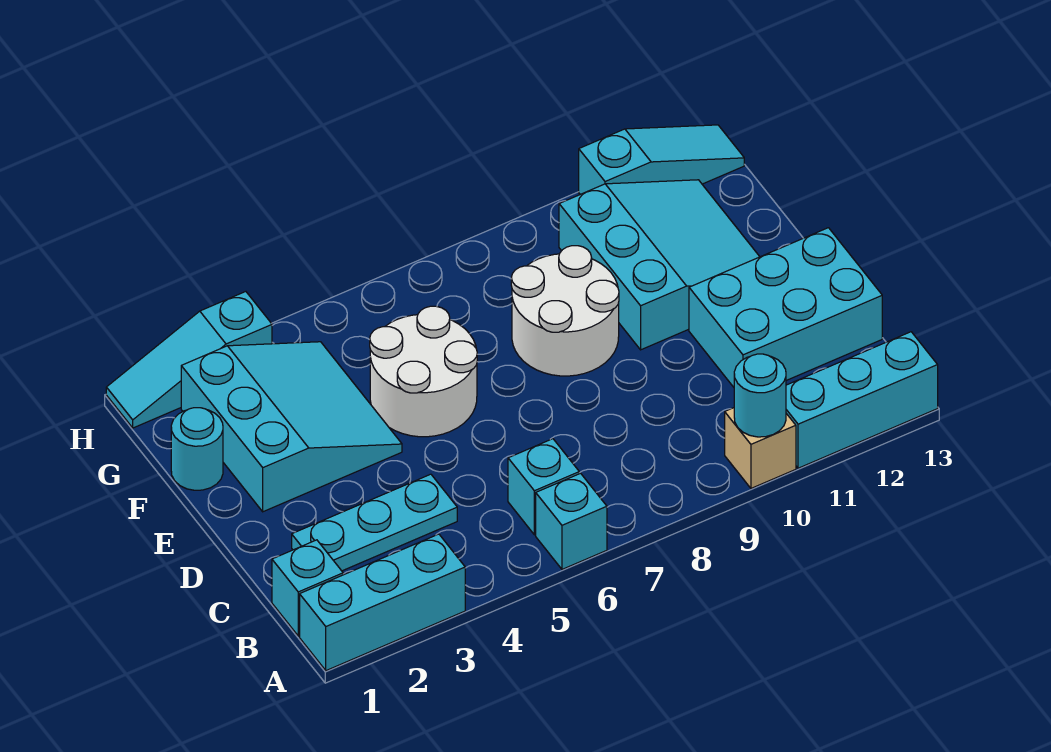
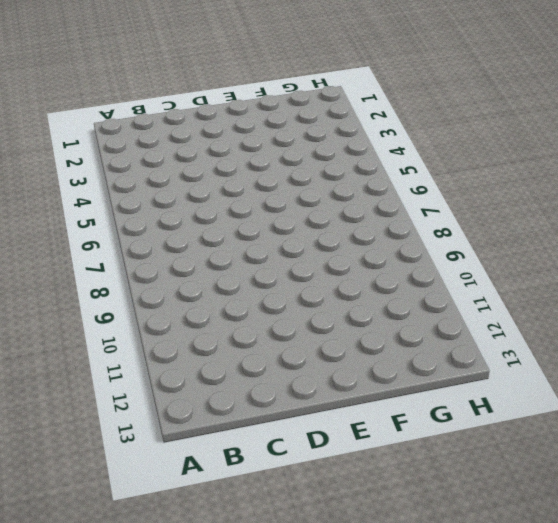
none -> cyan 1x3 brick [300,534,465,671]
none -> cyan 1x1 brick [536,473,607,569]
none -> tan 1x1 brick [725,408,796,488]

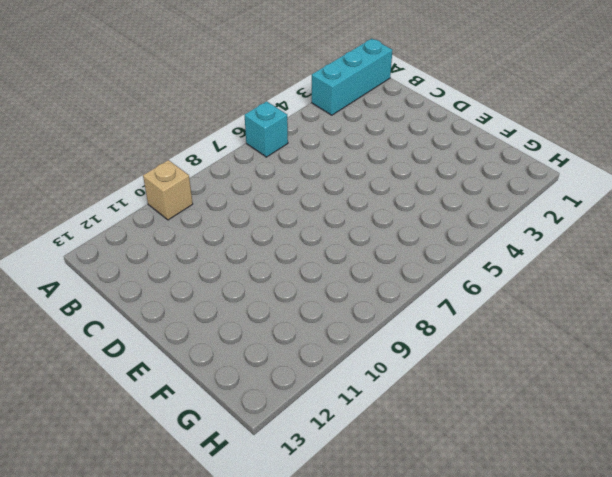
none -> cyan 1x3 brick [786,332,938,468]
none -> cyan 1x1 brick [272,540,343,636]
none -> cyan 1x1 brick [508,439,579,535]

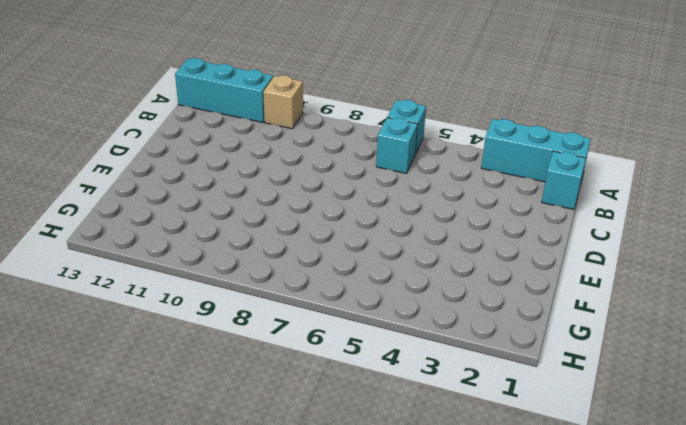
none -> cyan 1x3 plate [292,474,457,571]
none -> cyan 2x3 brick [689,228,882,387]
none -> cyan 3x3 slope [181,342,402,512]

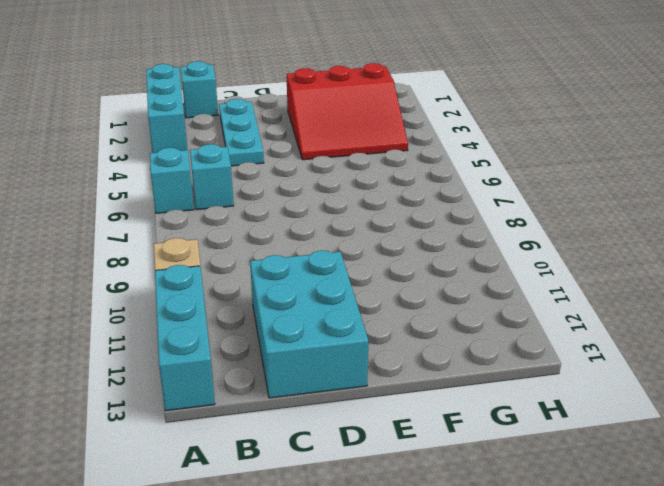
red 3x3 slope [287,63,408,160] -> cyan 3x3 slope [181,342,402,512]
none -> white 2x2 round brick [370,306,477,437]
none -> white 2x2 round brick [511,246,619,376]
none -> cyan 3x3 slope [559,180,760,350]

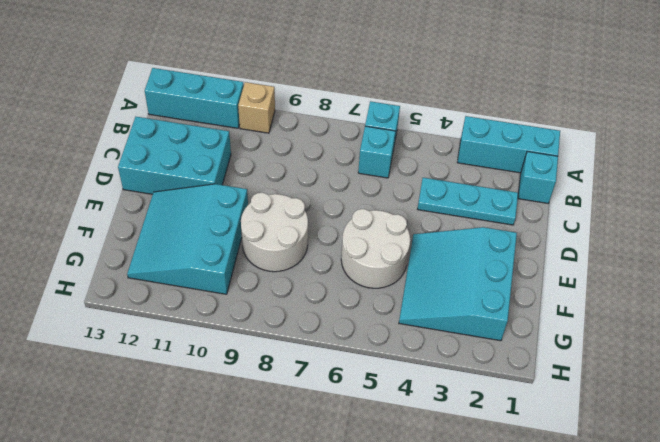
none -> cyan 1x1 round brick [171,408,223,490]
none -> cyan 1x3 slope [106,292,272,428]
none -> cyan 1x3 slope [579,125,744,194]

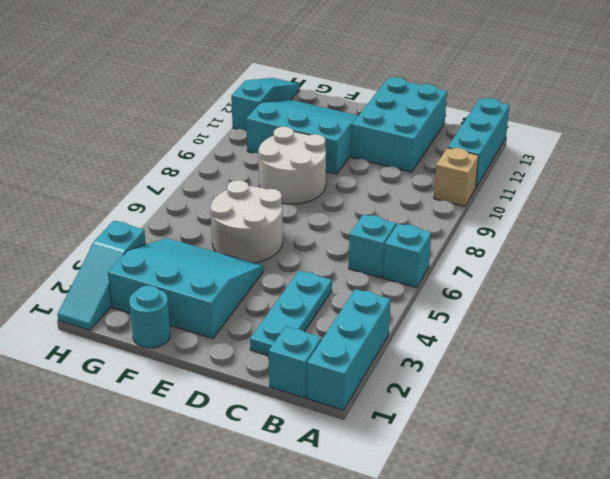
none -> cyan 1x1 round brick [734,354,786,437]

